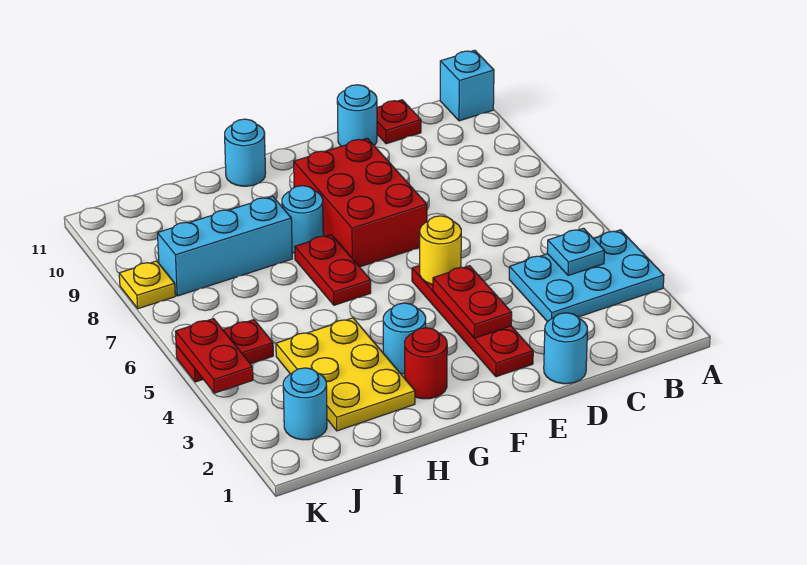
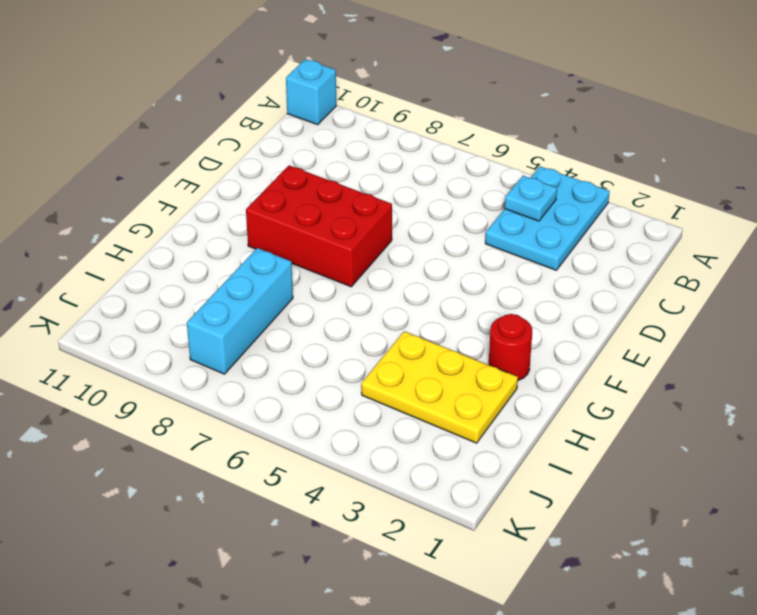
none -> red 1x1 plate [377,100,421,144]
none -> cyan 1x1 round brick [544,313,588,384]
none -> cyan 1x1 round brick [337,85,377,146]

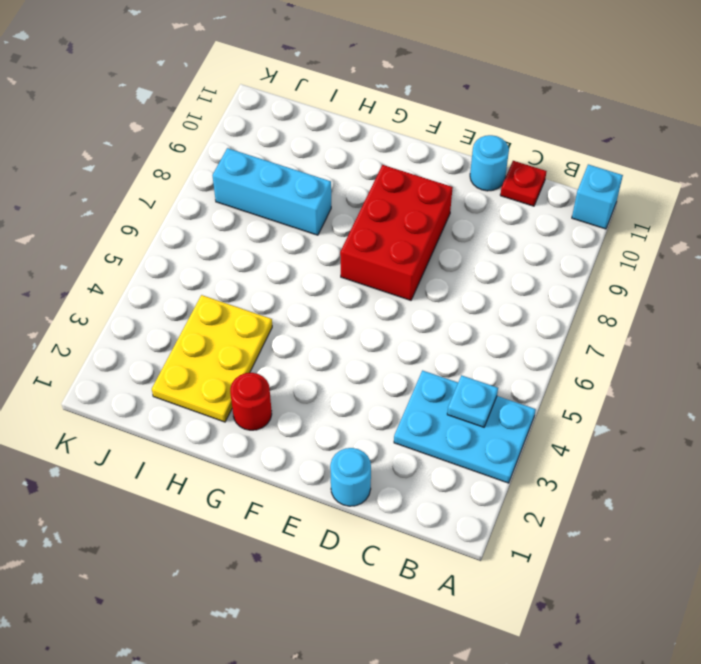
none -> red 1x4 plate [412,266,533,377]
none -> cyan 1x1 round brick [383,303,426,374]
none -> red 1x2 plate [295,235,371,305]

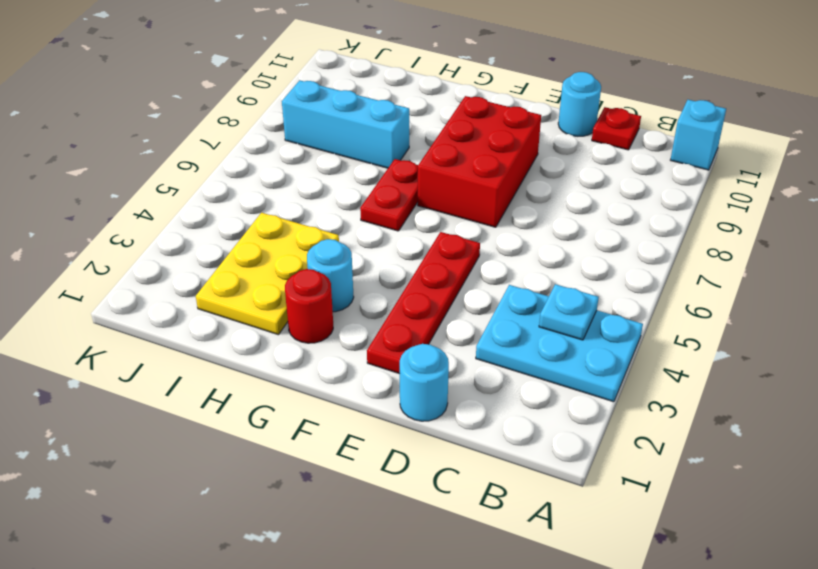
none -> cyan 1x1 round brick [282,186,323,253]
none -> cyan 1x1 round brick [225,119,266,186]
none -> cyan 1x1 round brick [283,368,327,440]

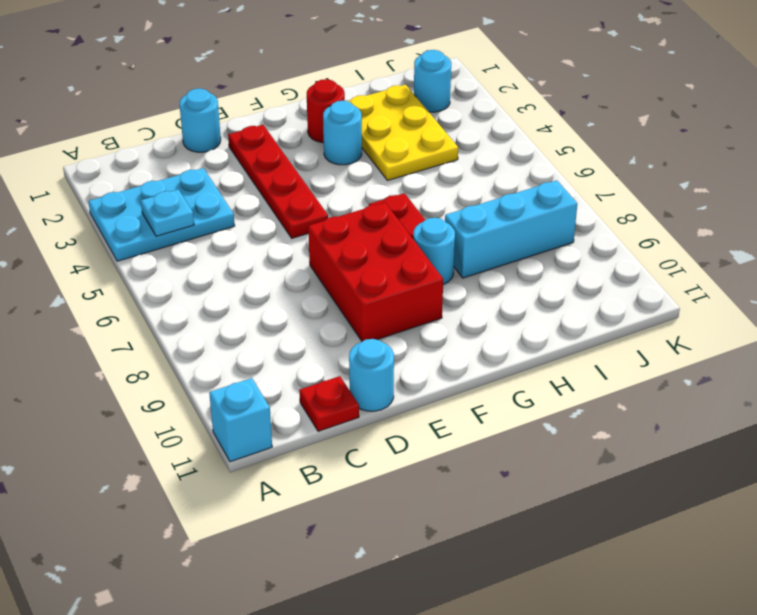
none -> cyan 1x1 round brick [225,119,266,186]
none -> red 1x2 plate [176,320,273,382]
none -> yellow 1x1 plate [119,261,175,309]

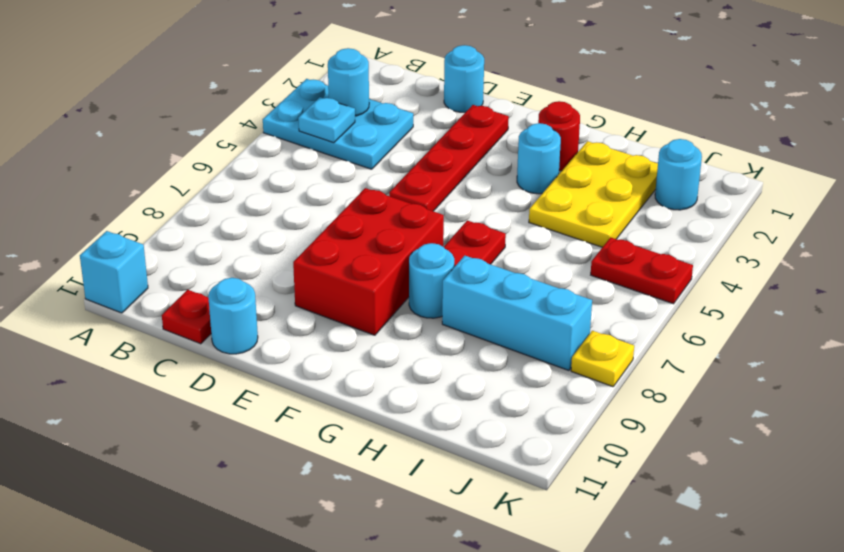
cyan 1x1 round brick [328,48,369,116] -> cyan 1x1 round brick moved to [225,119,266,186]
none -> red 1x2 plate [433,266,512,338]
none -> yellow 1x1 round brick [420,216,461,284]
none -> red 1x2 plate [175,319,253,393]

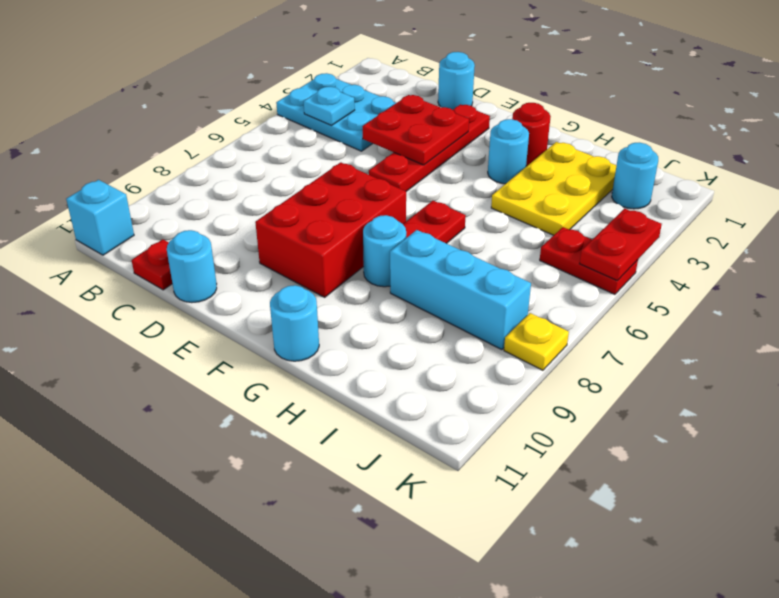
red 2x2 plate [362,95,469,165] -> red 1x2 plate [433,266,512,338]
none -> yellow 1x1 round brick [420,216,461,284]

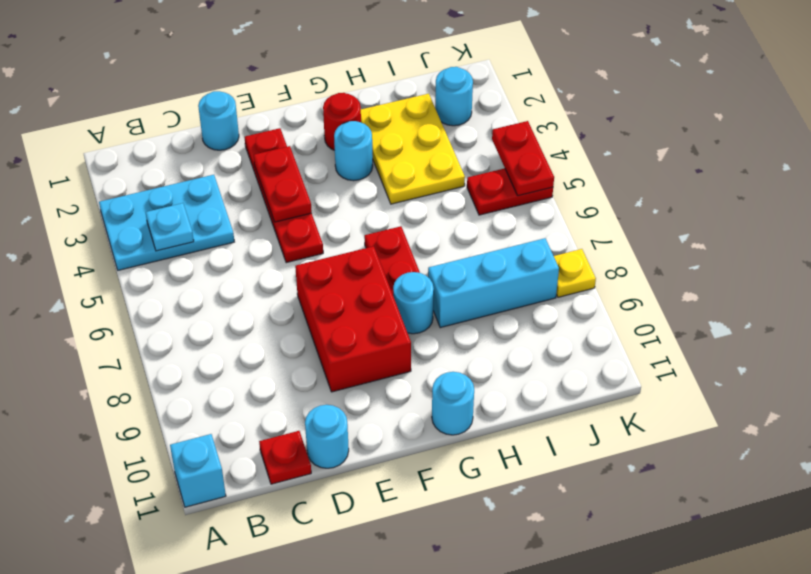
none -> yellow 1x1 round brick [420,216,461,284]

